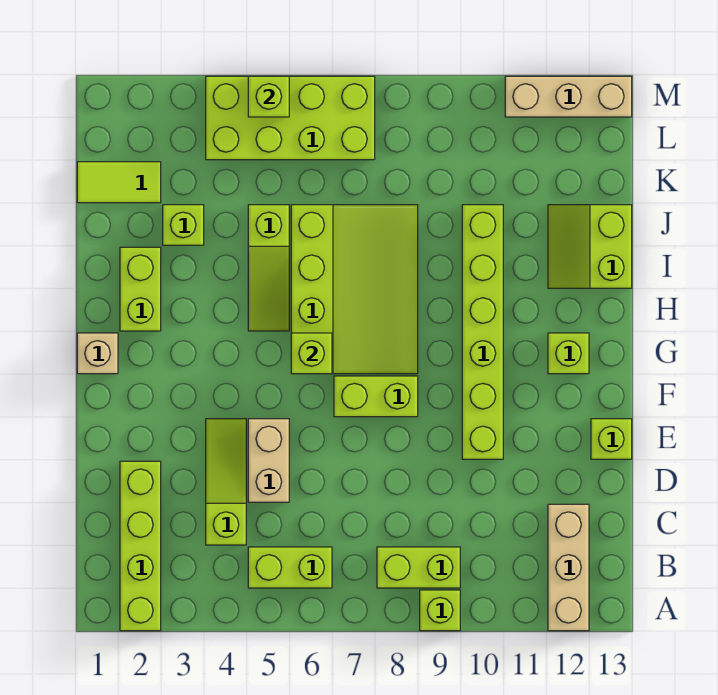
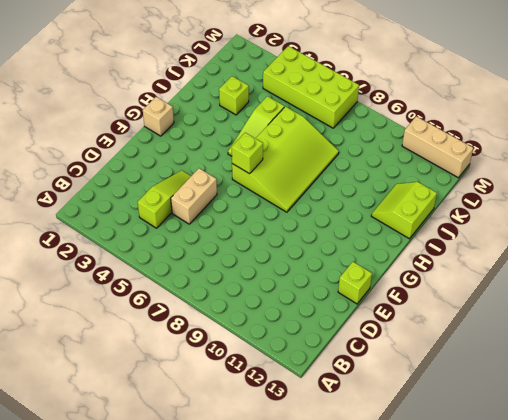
none -> lime 1x4 brick [120,461,161,631]
none -> lime 1x1 brick [420,590,460,631]
none -> tan 1x3 brick [548,504,589,631]

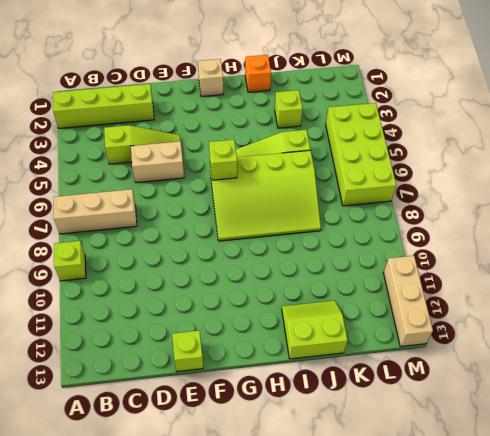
tan 1x3 brick [54,189,137,234] -> tan 1x3 brick moved to [548,504,589,631]
orange 1x1 brick [245,55,271,92] -> none
none -> lime 1x2 brick [248,547,332,588]
none -> lime 1x2 brick [377,547,460,588]
none -> lime 1x6 brick [462,205,503,459]

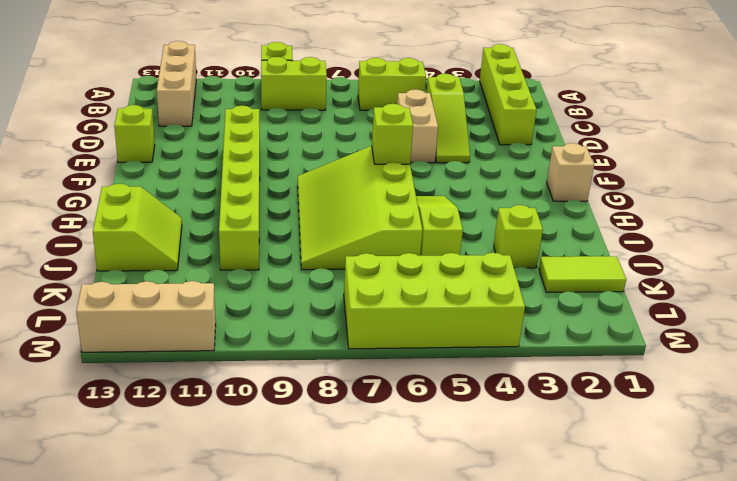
none -> lime 1x2 brick [334,376,418,417]
none -> lime 1x1 brick [548,333,589,374]
none -> lime 1x2 brick [120,247,161,331]

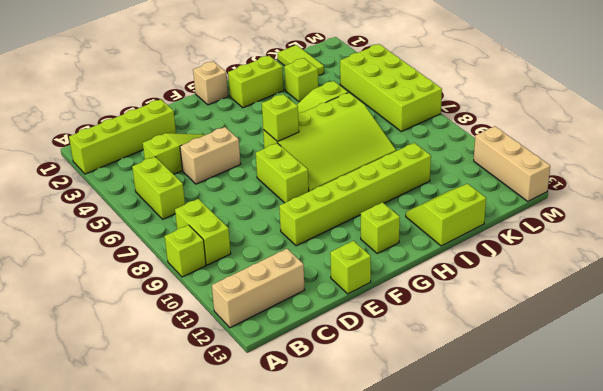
none -> lime 1x1 brick [248,76,289,117]

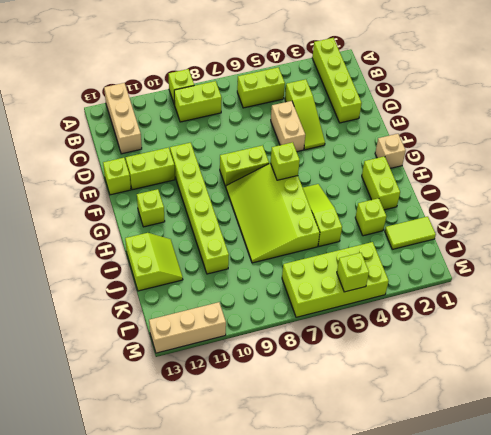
lime 1x2 brick [126,147,175,190] -> none

